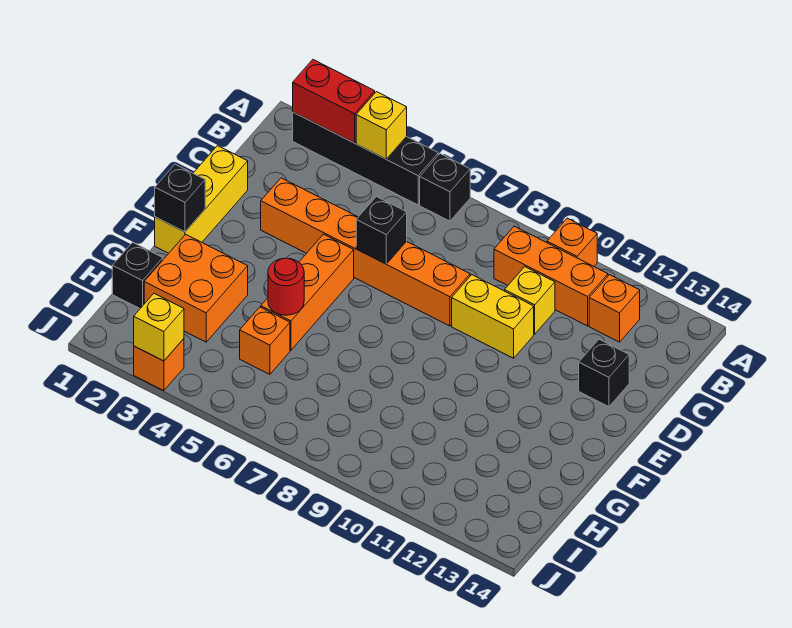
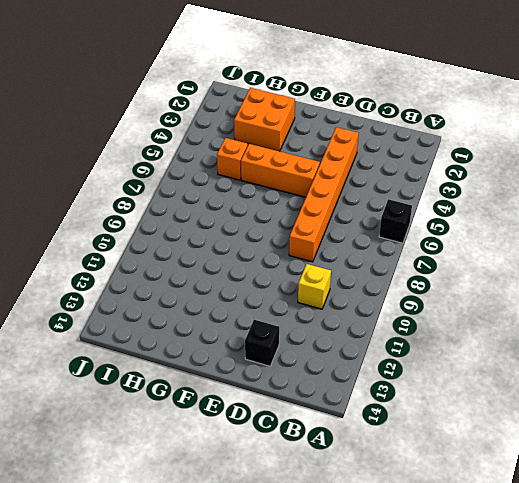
none -> black 1x4 brick [293,112,438,205]
none -> orange 1x1 brick [547,218,597,266]
none -> orange 1x3 brick [494,226,608,326]

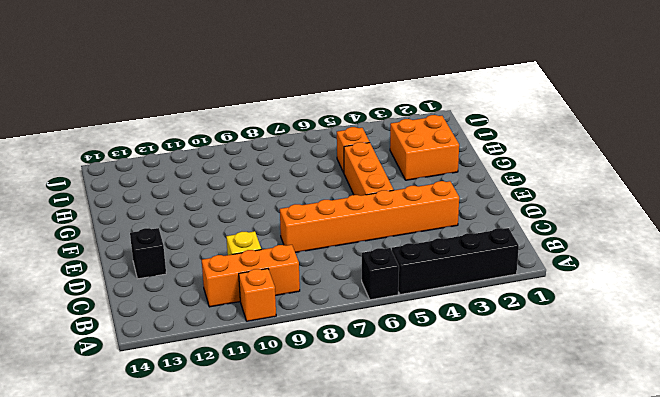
none -> orange 1x1 brick [589,275,640,342]
none -> yellow 1x3 brick [155,146,248,253]
none -> yellow 1x2 brick [452,275,534,358]

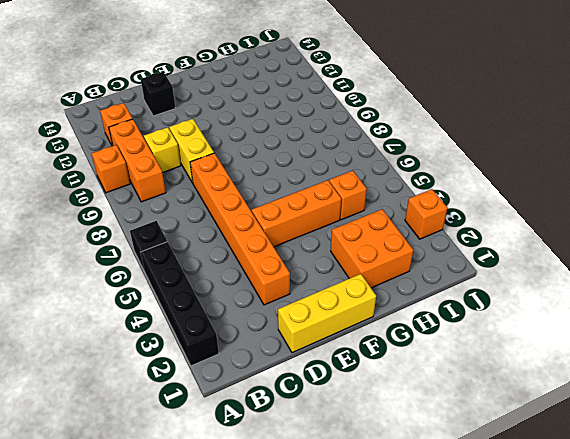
none -> black 1x1 brick [112,242,163,308]
none -> red 1x2 brick [293,60,375,143]
none -> yellow 1x1 brick [356,92,407,159]

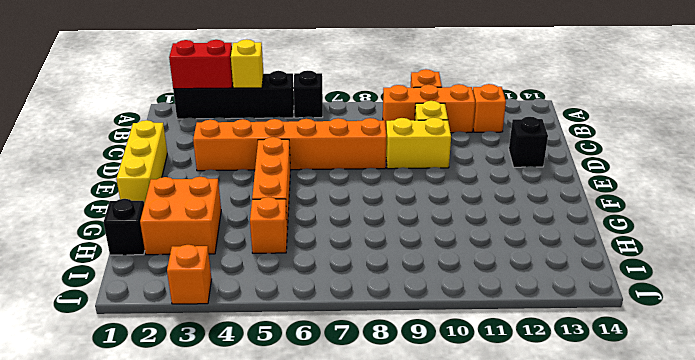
none -> black 1x1 brick [356,197,407,264]
none -> black 1x1 brick [155,164,205,232]
none -> red 1x1 round brick [268,258,304,315]

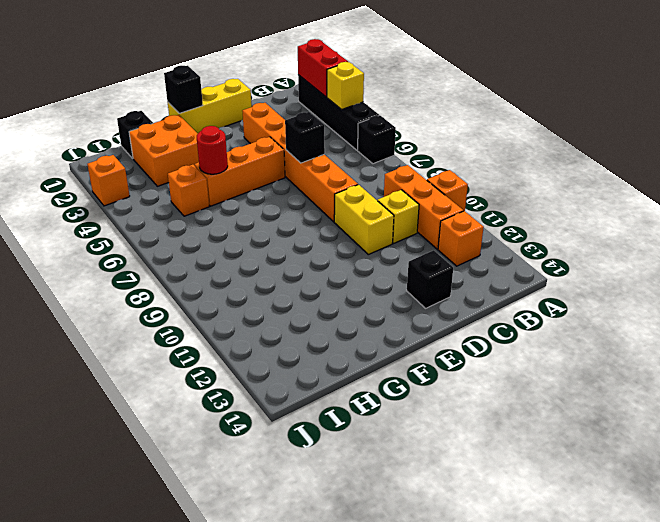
none -> yellow 1x1 brick [134,294,184,361]

